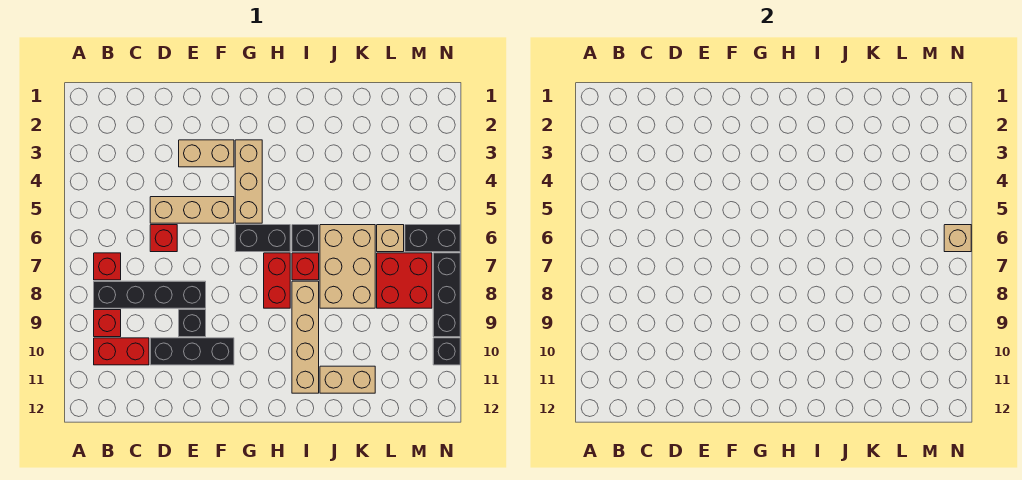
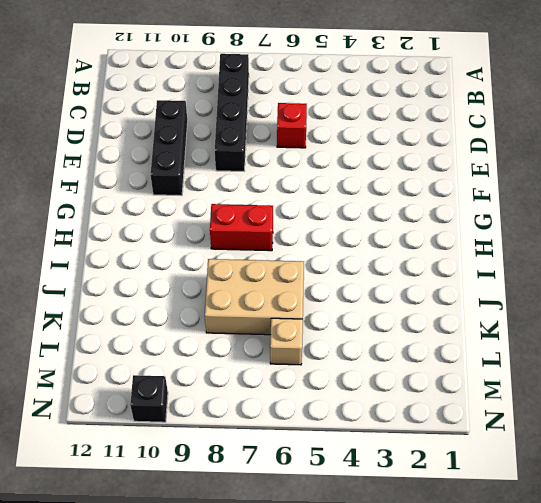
none -> red 1x1 brick [94,253,121,280]
none -> red 1x1 brick [94,310,121,337]
none -> red 1x2 brick [94,338,149,365]

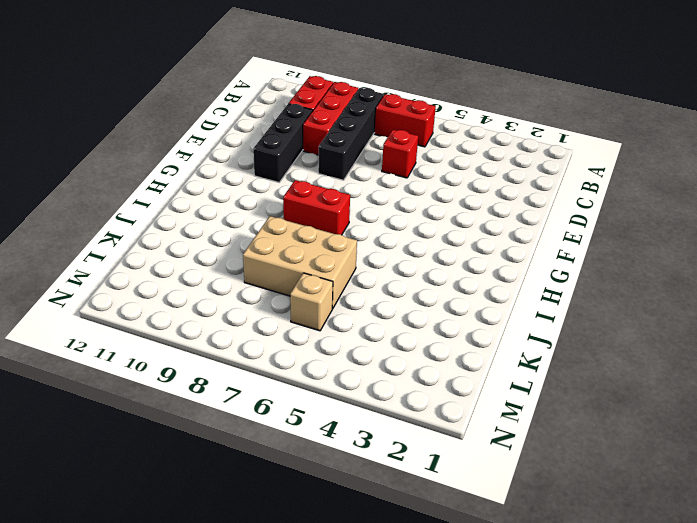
red 1x2 brick [375,94,436,147] -> red 1x1 brick [94,253,121,280]
red 1x3 brick [303,82,358,155] -> red 1x1 brick [94,310,121,337]
none -> tan 1x3 brick [150,197,234,223]
none -> tan 1x2 brick [179,140,234,167]
none -> black 1x1 brick [179,310,206,337]

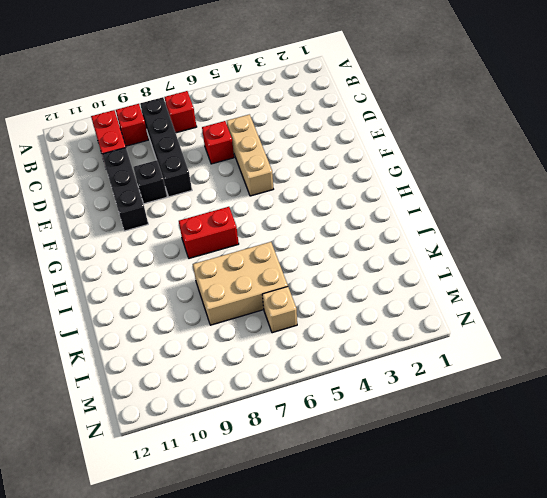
none -> tan 1x2 brick [179,140,234,167]
none -> tan 1x3 brick [235,140,262,223]
none -> black 1x2 brick [235,225,290,252]

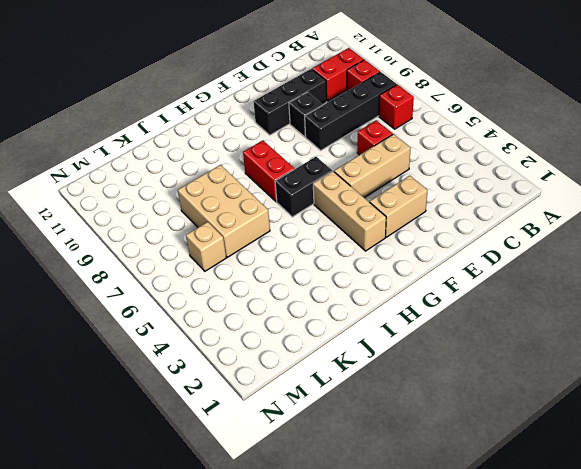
none -> black 1x1 brick [292,225,319,252]
none -> red 1x1 brick [292,253,319,280]
none -> tan 1x4 brick [292,281,319,393]

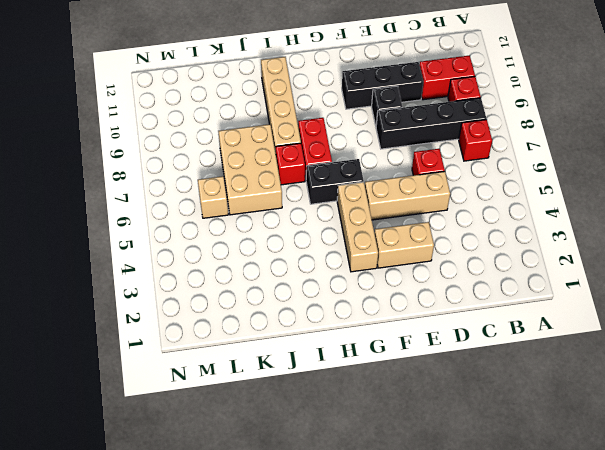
none -> black 1x1 brick [292,225,319,252]
none -> tan 1x2 brick [320,366,375,393]
none -> red 2x2 brick [377,253,432,308]

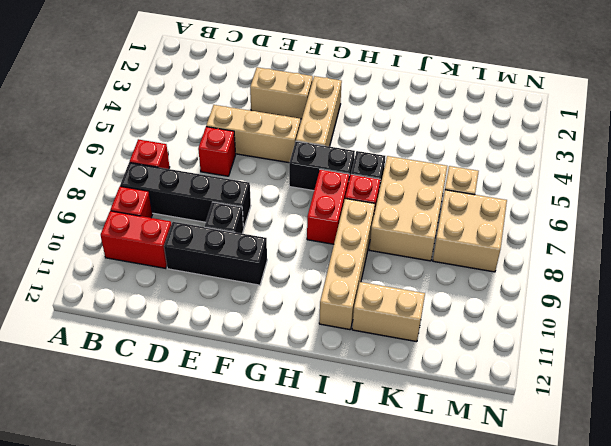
tan 2x2 brick [433,190,507,272] -> red 2x2 brick [377,253,432,308]
none -> black 1x2 brick [405,225,460,252]
none -> black 1x3 brick [433,253,460,337]
none -> black 1x1 brick [433,338,460,365]

